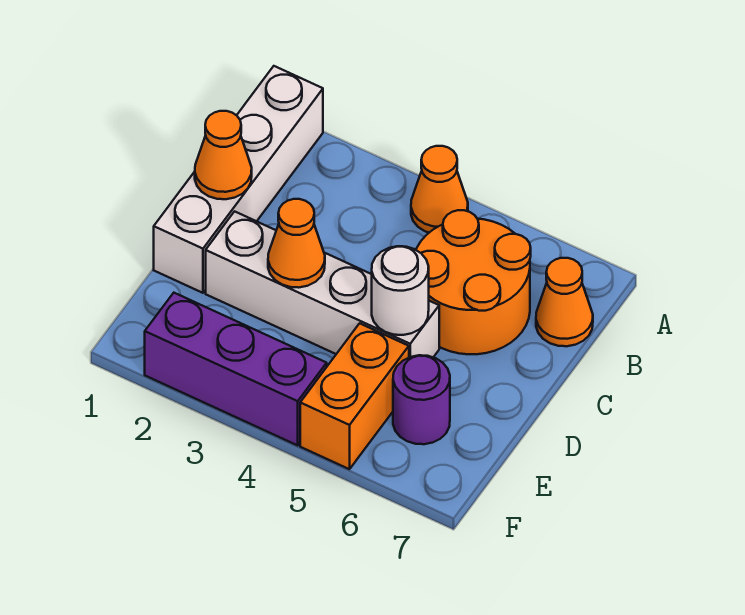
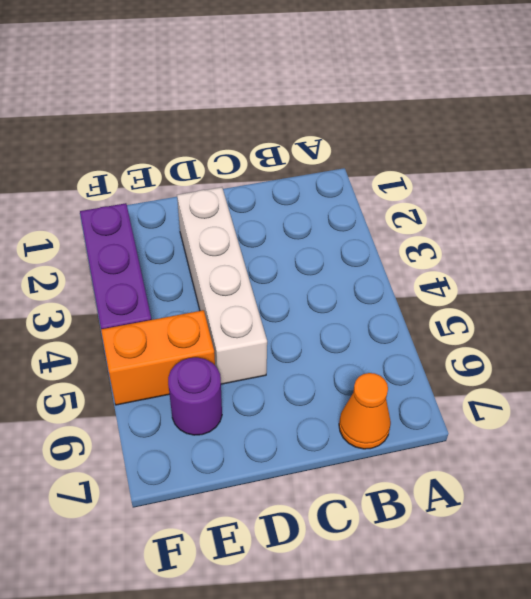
none -> white 1x4 brick [154,66,323,293]
none -> orange 1x1 cone [411,146,468,233]

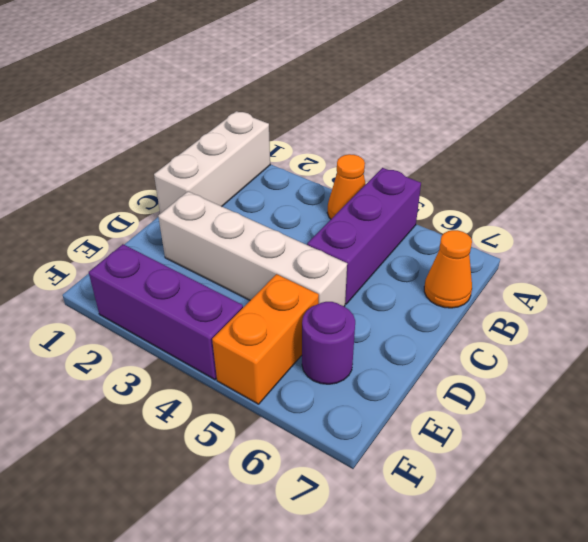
white 1x3 brick [154,111,270,214] -> white 1x4 brick [154,66,323,293]
purple 1x3 brick [307,168,421,304] -> orange 2x2 round brick [416,210,531,354]
none -> orange 1x1 cone [195,111,252,199]
none -> orange 1x1 cone [268,199,325,288]

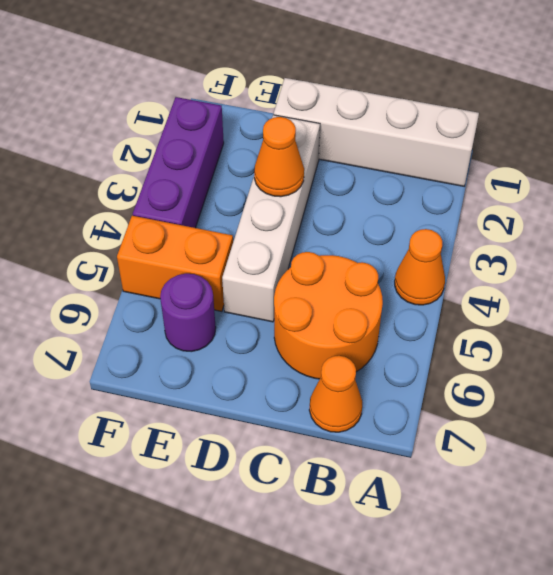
none -> orange 1x1 cone [195,111,252,199]
none -> white 1x1 round brick [372,246,429,335]

